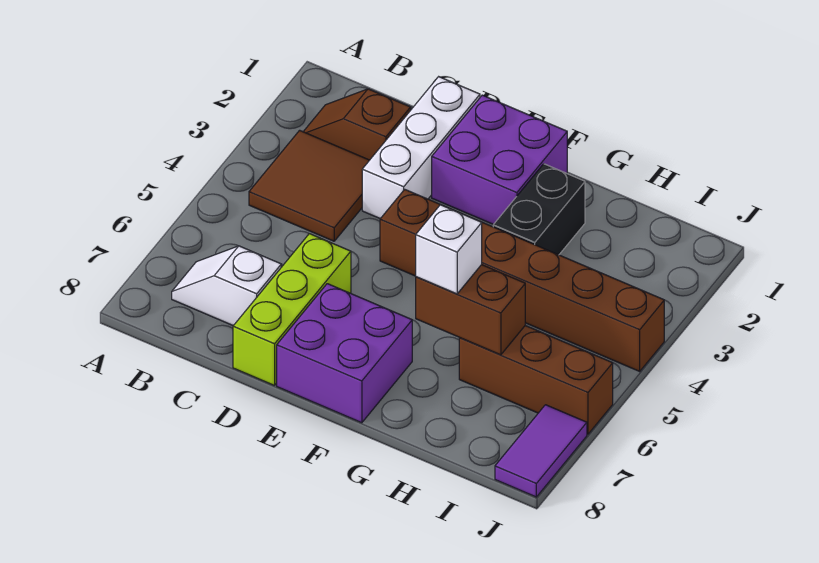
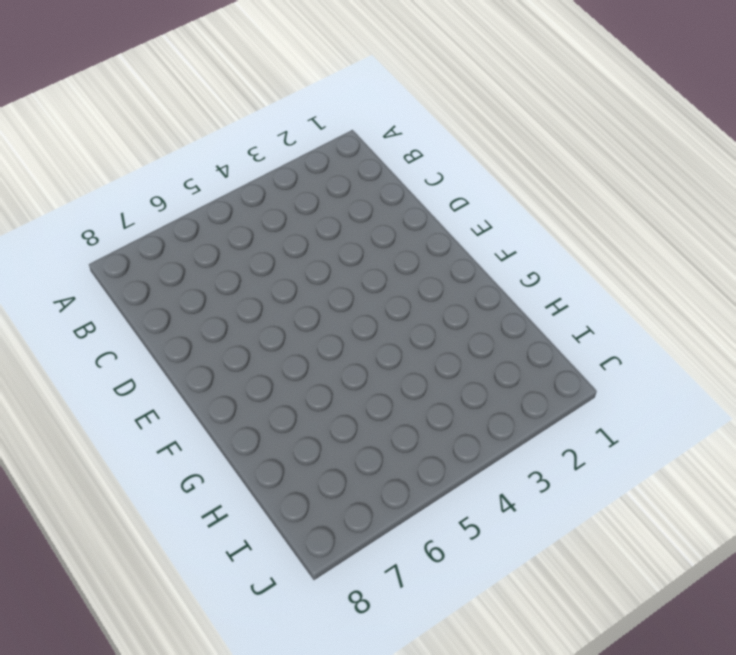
none -> brown 1x2 slope [303,89,411,160]
none -> brown 2x2 tile [249,130,369,241]
none -> white 1x2 slope [172,246,281,326]

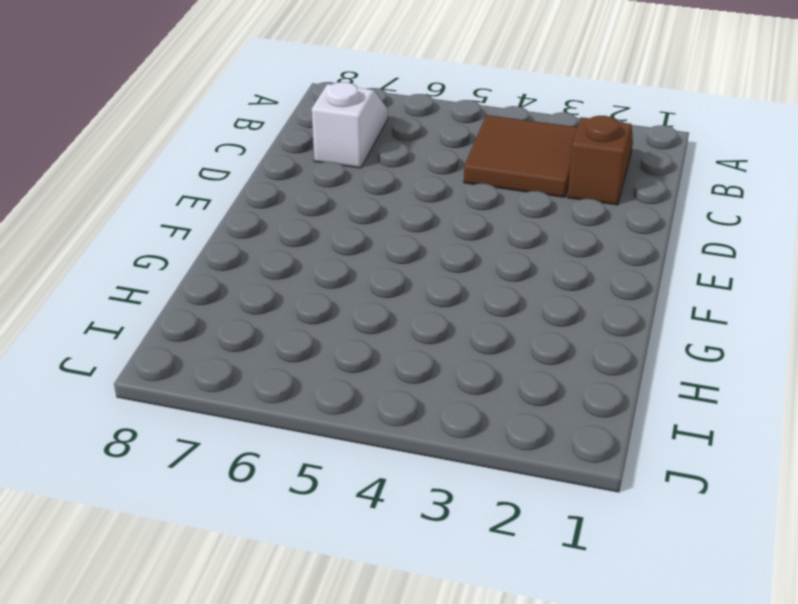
none -> white 1x3 brick [362,77,480,219]
none -> lime 1x3 brick [233,234,351,386]
none -> purple 2x2 brick [432,95,567,224]

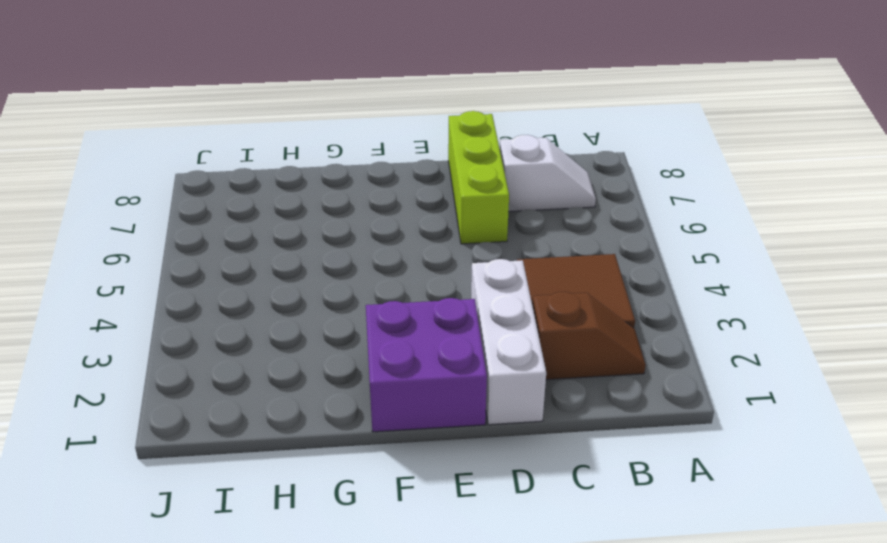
none -> brown 1x6 brick [380,190,664,371]
none -> purple 2x2 brick [277,284,412,423]
none -> black 1x2 brick [493,164,585,255]

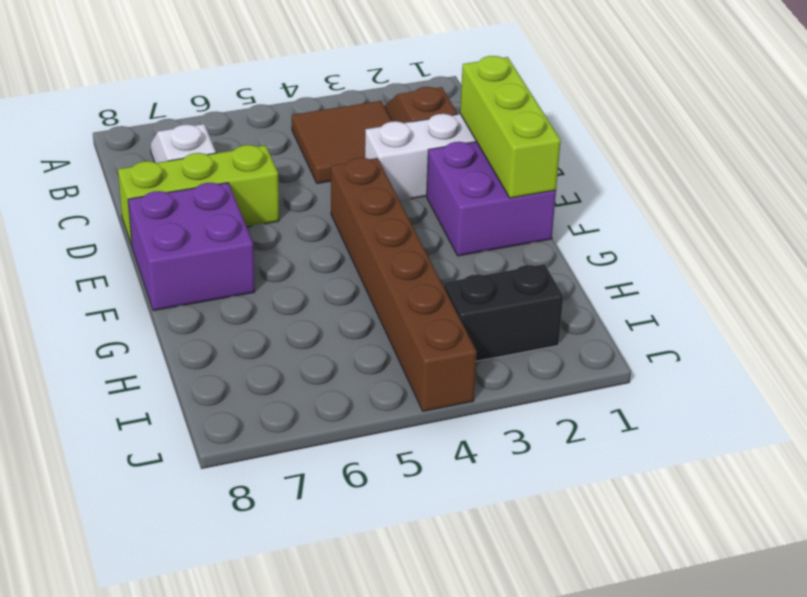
lime 1x3 brick [460,56,561,198] -> none
black 1x2 brick [444,264,563,361] -> black 1x2 brick moved to [493,164,585,255]
none -> brown 1x3 brick [459,326,613,434]
none -> purple 1x2 tile [495,405,587,497]
none -> brown 1x2 brick [416,265,525,355]

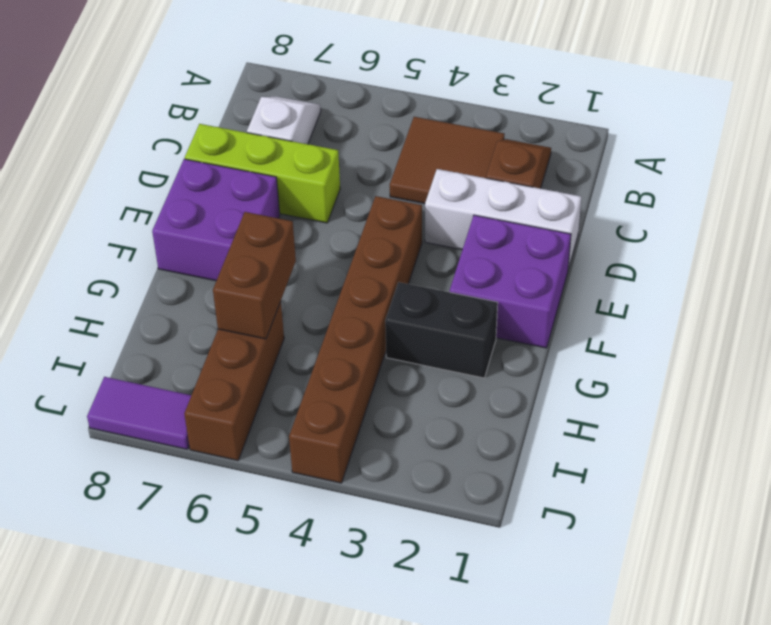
none -> white 1x1 brick [416,205,482,294]

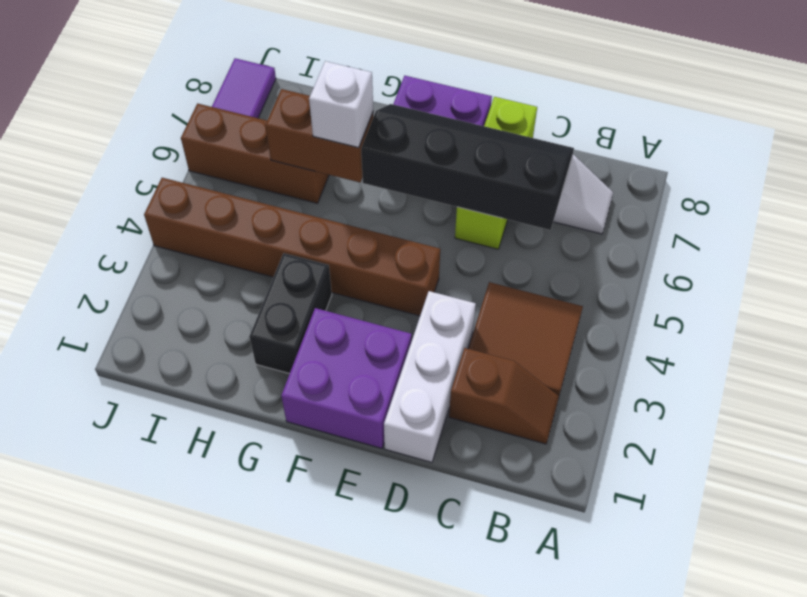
black 2x4 slope [361,104,574,230] -> none

